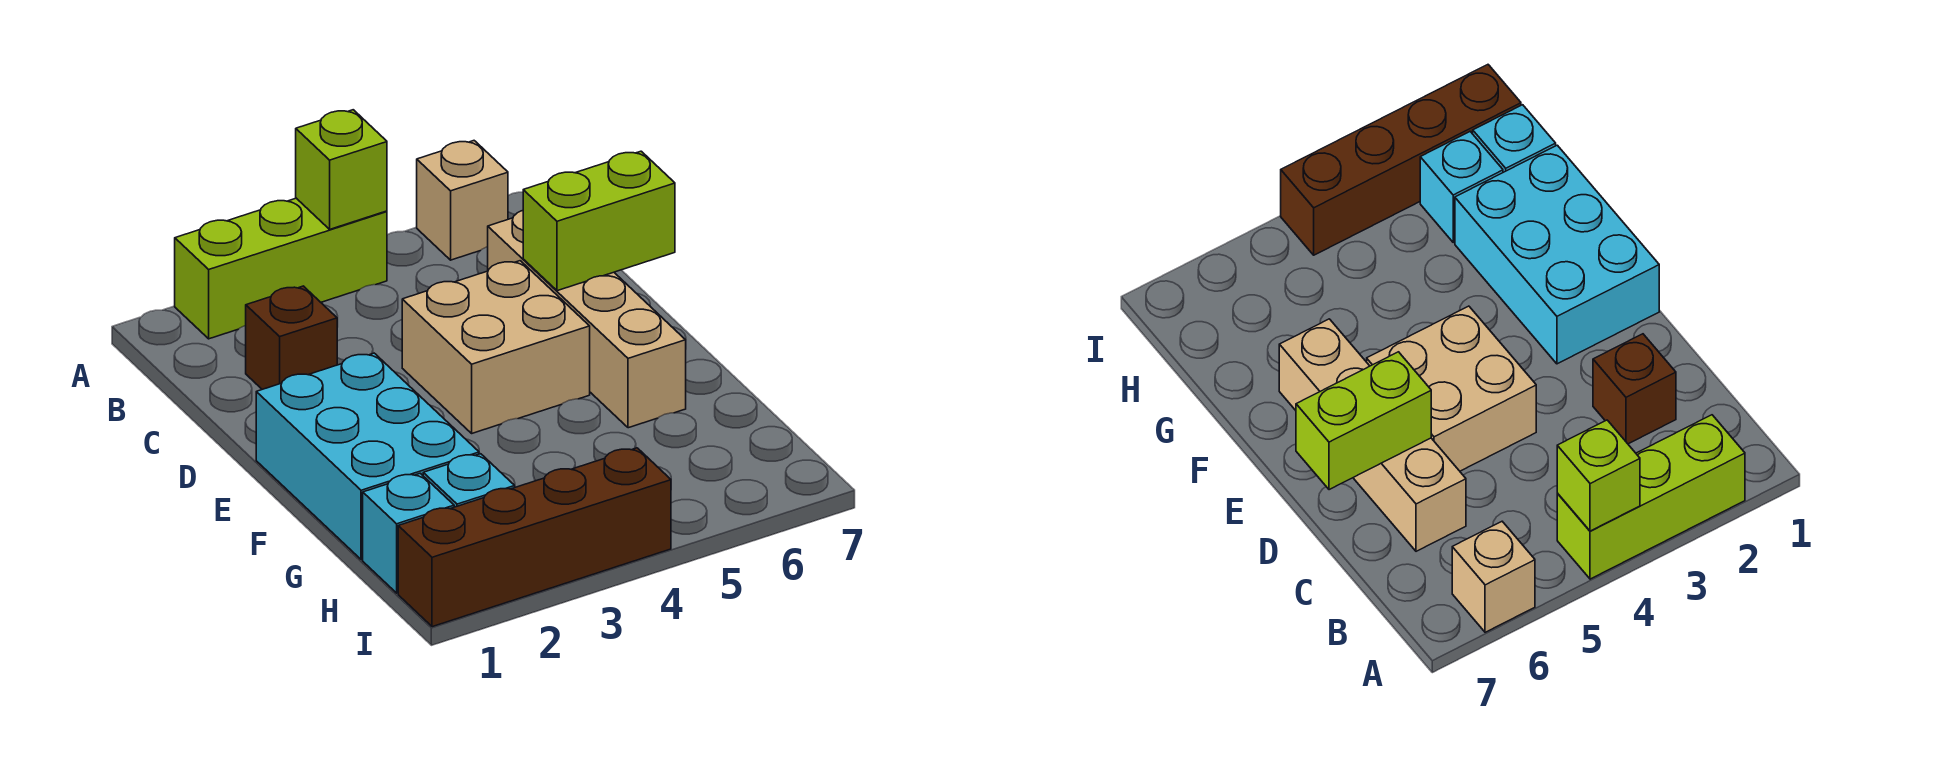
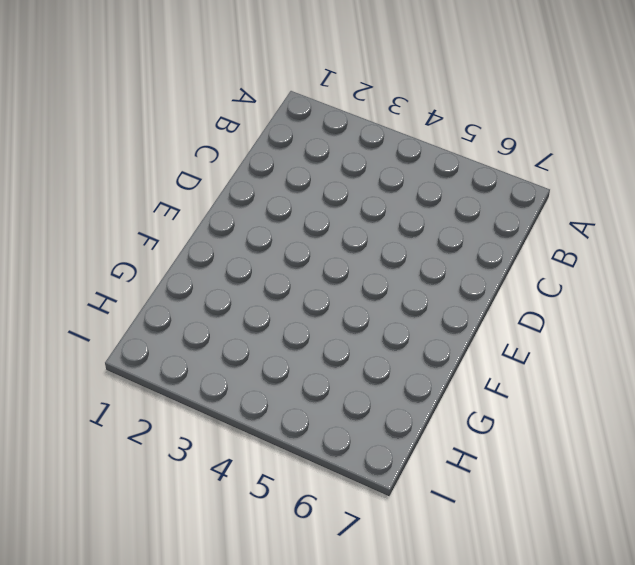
none -> lime 1x3 brick [175,198,387,339]
none -> tan 1x1 brick [417,141,508,260]

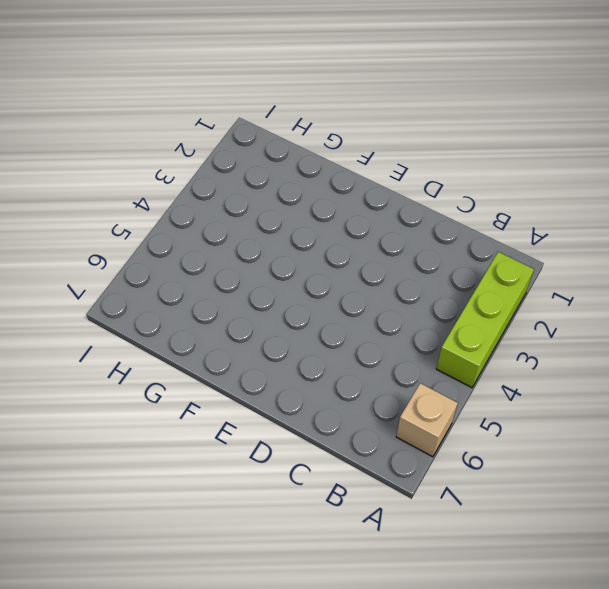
none -> brown 1x1 brick [246,286,337,389]
none -> tan 1x4 brick [488,210,686,428]

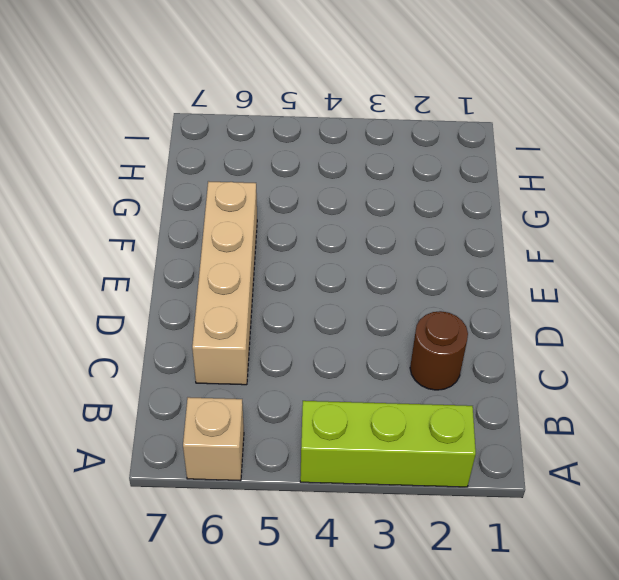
brown 1x1 round brick [410,311,468,390] -> brown 1x1 brick [246,286,337,389]
none -> tan 2x2 brick [402,261,590,433]
none -> cyan 2x3 brick [256,353,479,560]

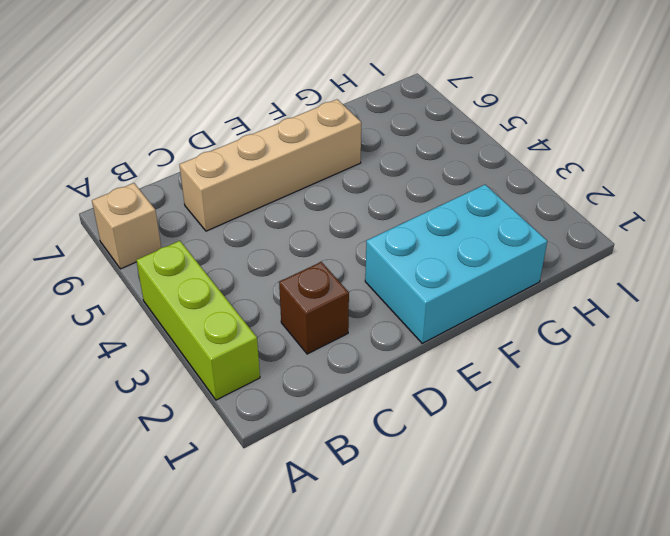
none -> tan 2x2 brick [402,261,590,433]
none -> cyan 1x1 brick [363,473,454,593]

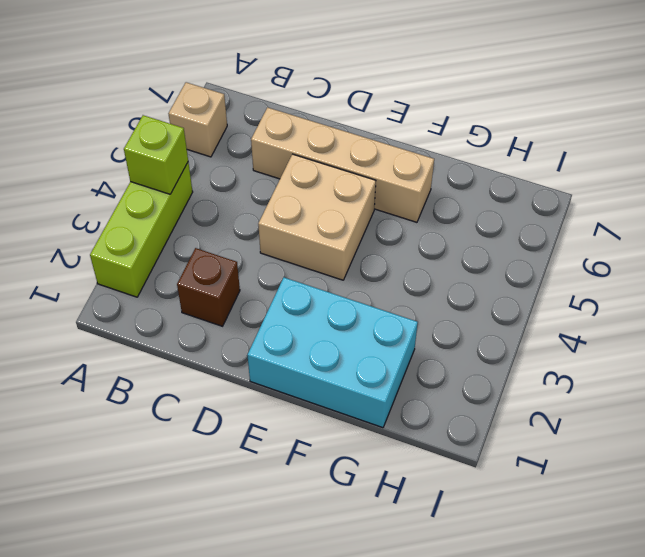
none -> cyan 1x1 brick [363,473,454,593]
none -> cyan 1x1 brick [423,454,515,507]

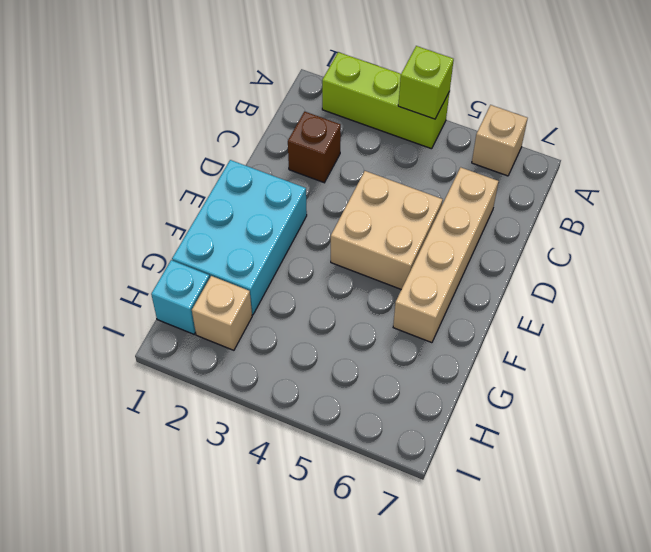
tan 1x1 brick [192,276,252,350] -> cyan 1x1 brick [423,454,515,507]
none -> brown 1x4 brick [398,448,671,627]
none -> lime 1x2 brick [523,151,675,291]

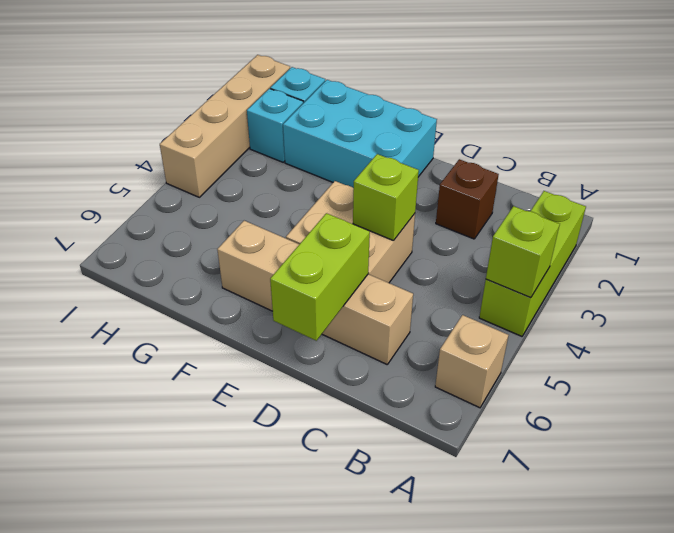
lime 1x1 brick [353,154,419,241] -> none
tan 1x4 brick [160,55,290,197] -> brown 1x4 brick [398,448,671,627]

